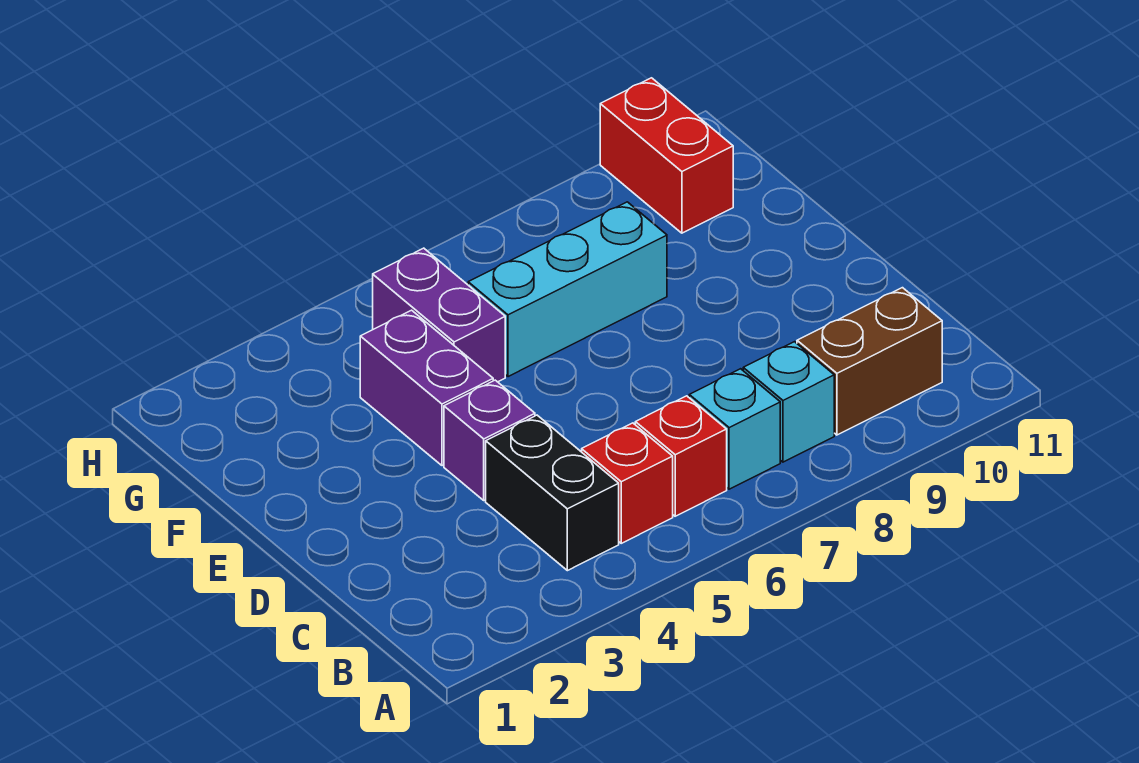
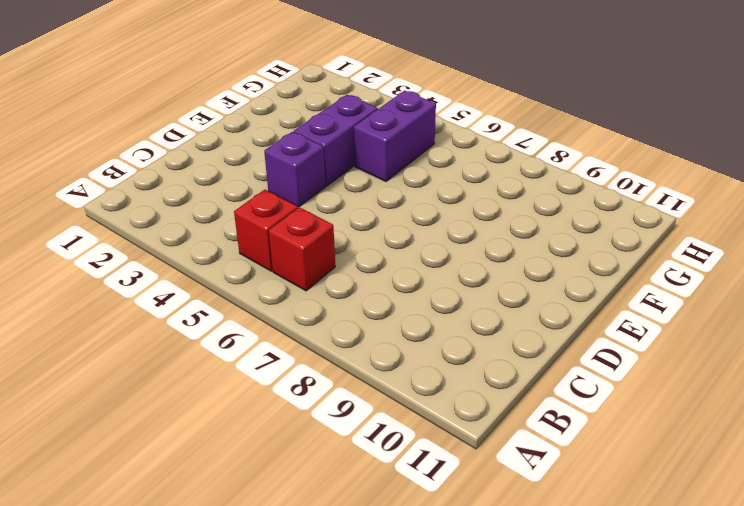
none -> black 1x2 brick [486,415,619,571]
none -> cyan 1x1 brick [689,369,780,489]

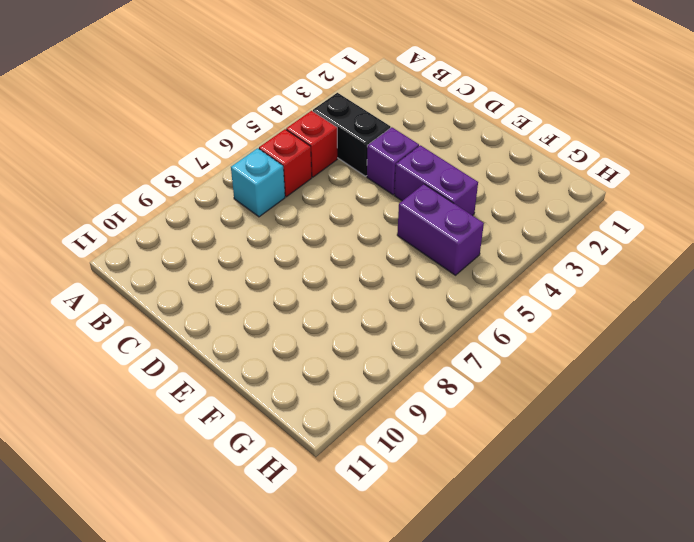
none -> cyan 1x1 brick [743,342,834,462]
none -> brown 1x2 brick [797,288,942,435]

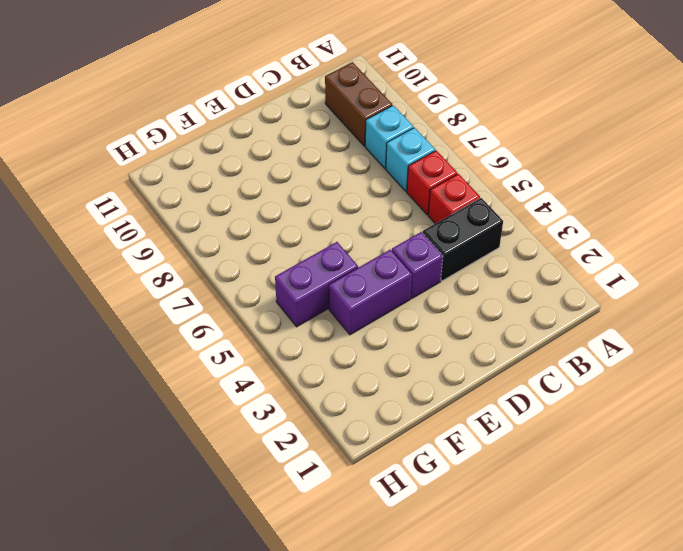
none -> cyan 1x3 brick [468,202,667,377]
none -> red 1x2 brick [600,78,733,233]

